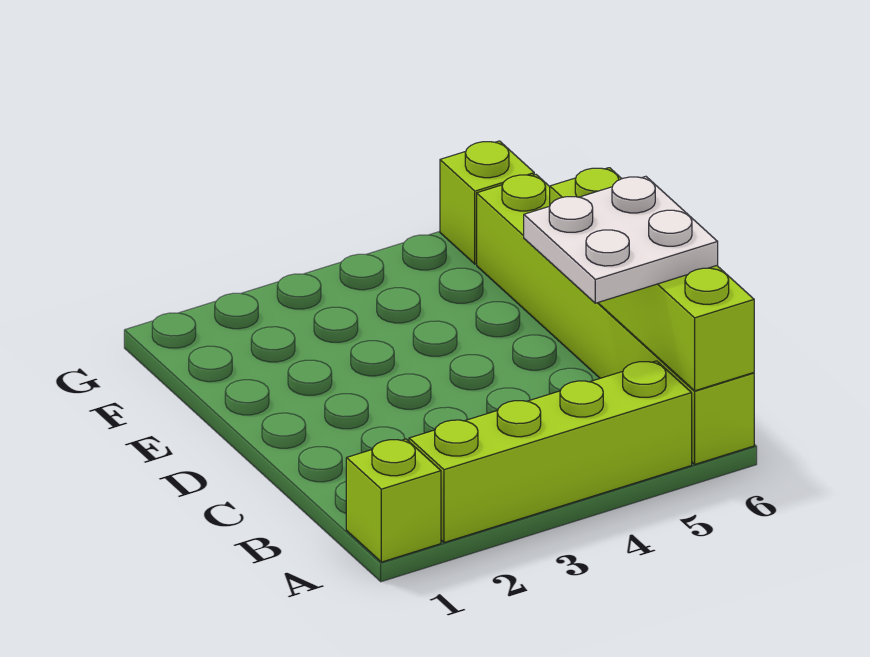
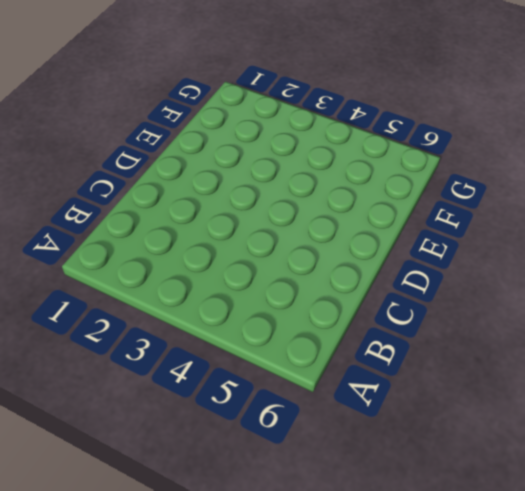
none -> lime 1x1 brick [346,439,441,562]
none -> lime 1x4 brick [409,361,692,543]

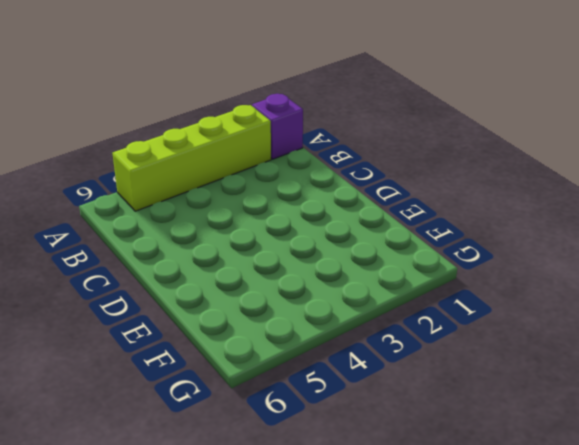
purple 1x1 brick [252,94,303,159] -> lime 1x1 brick [346,439,441,562]
none -> lime 1x6 brick [477,175,754,464]
none -> lime 1x1 brick [440,141,534,264]

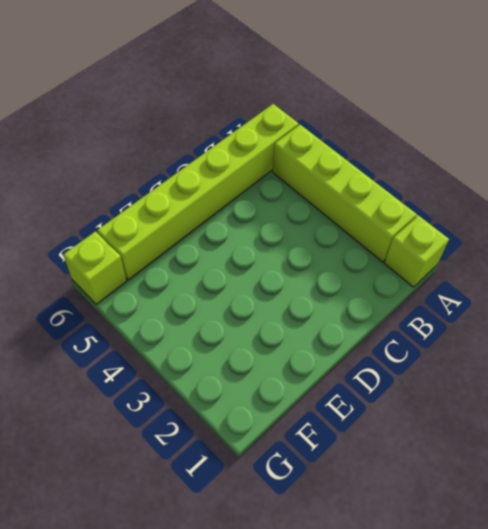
none -> lime 1x4 brick [550,168,754,391]
none -> white 2x2 plate [524,176,718,303]

